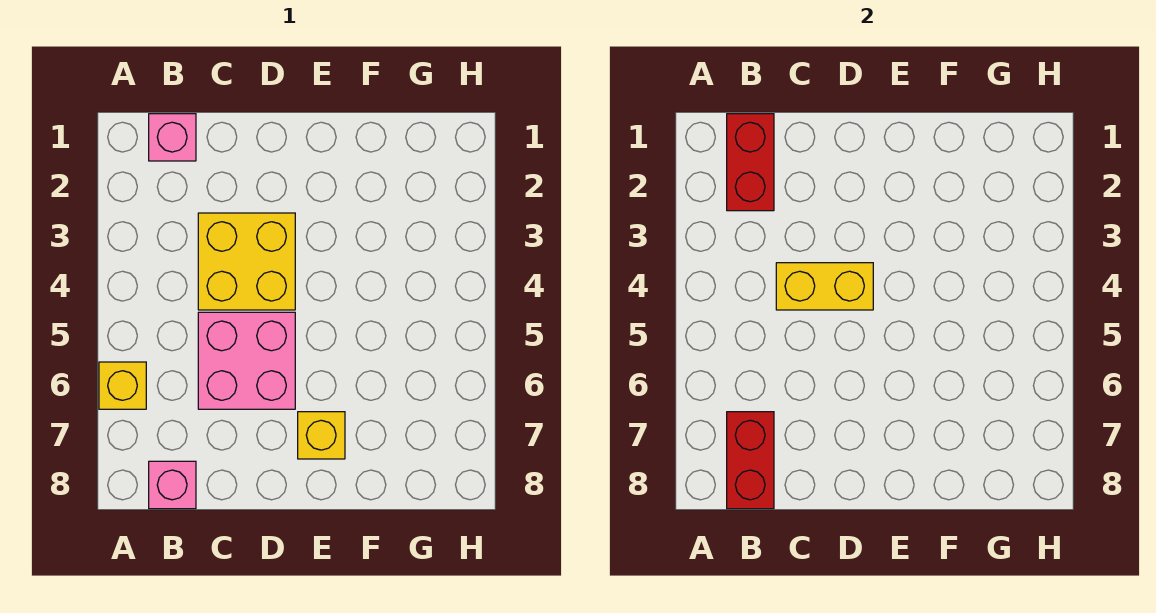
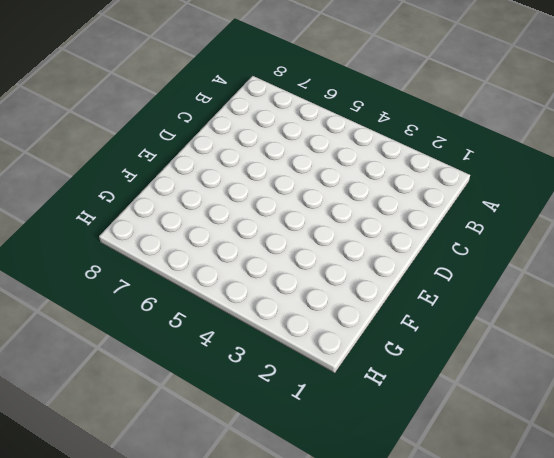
none -> yellow 1x1 brick [99,362,146,409]
none -> pink 1x1 brick [149,114,196,161]

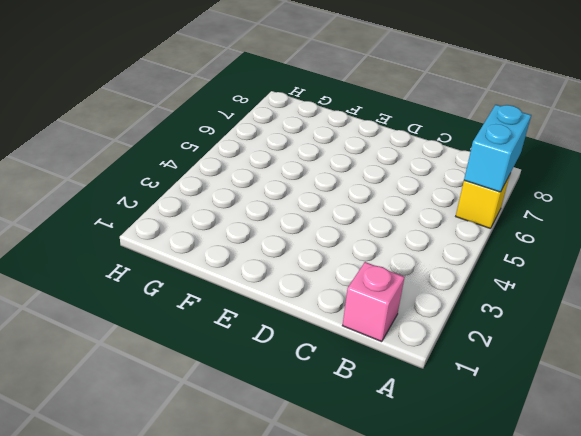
cyan 1x2 brick [464,105,531,192] -> none
none -> pink 1x1 brick [149,461,196,509]
none -> yellow 2x2 brick [198,213,295,310]

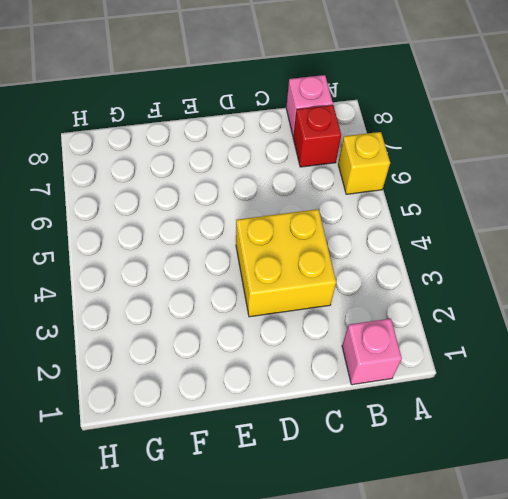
red 1x1 brick [293,105,341,167] -> none
none -> pink 2x2 brick [198,312,295,409]
none -> yellow 1x1 brick [298,412,345,459]

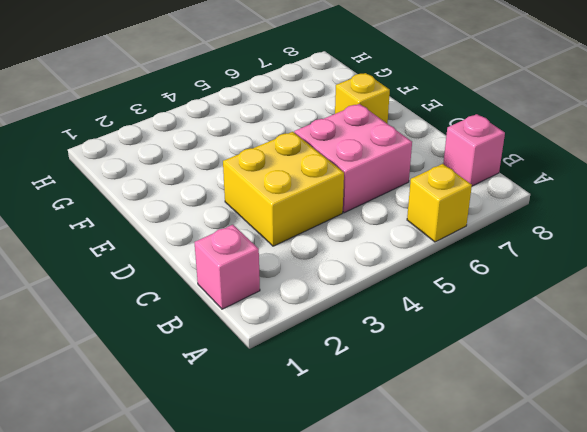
none -> red 1x2 brick [727,114,774,211]
none -> red 1x2 brick [727,412,774,509]

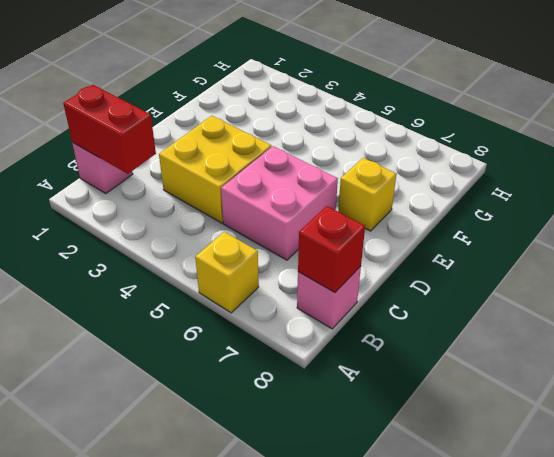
red 1x1 brick [298,206,365,293] -> red 1x2 brick [727,412,774,509]
none -> yellow 1x2 brick [776,263,873,310]

